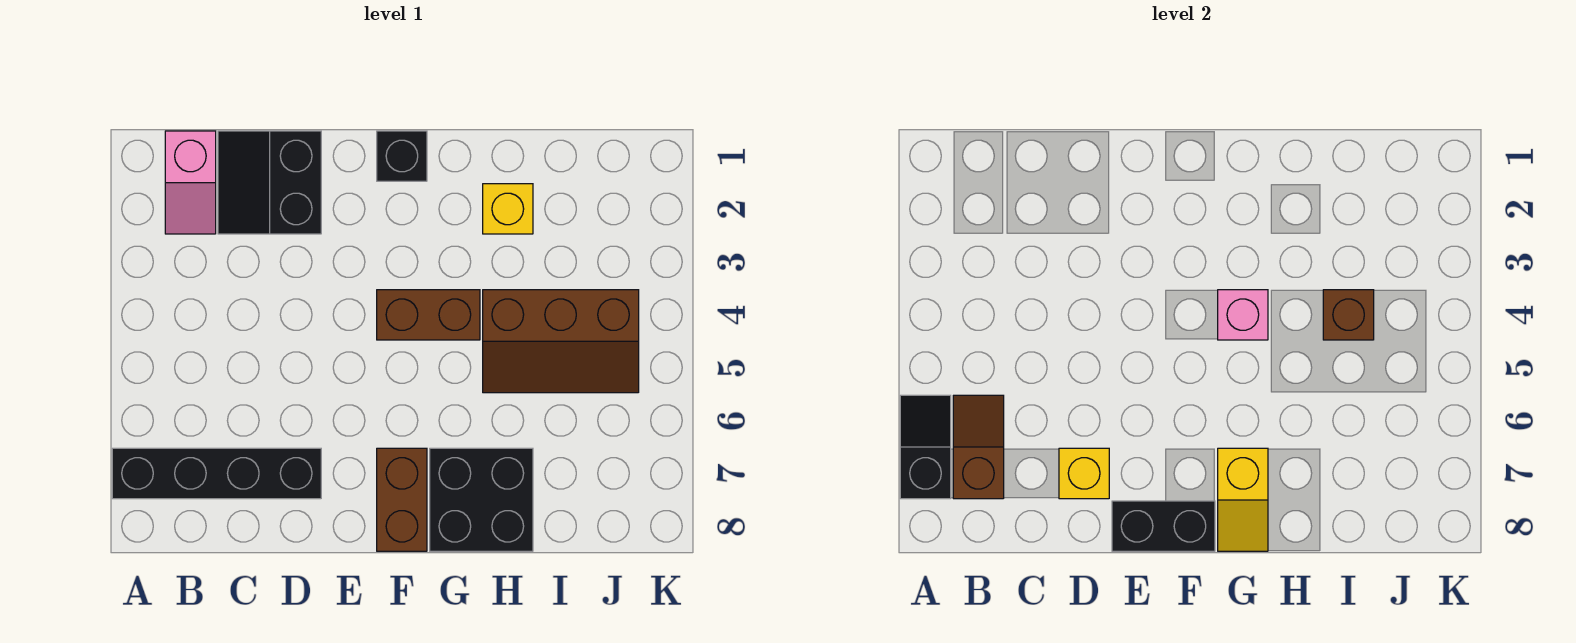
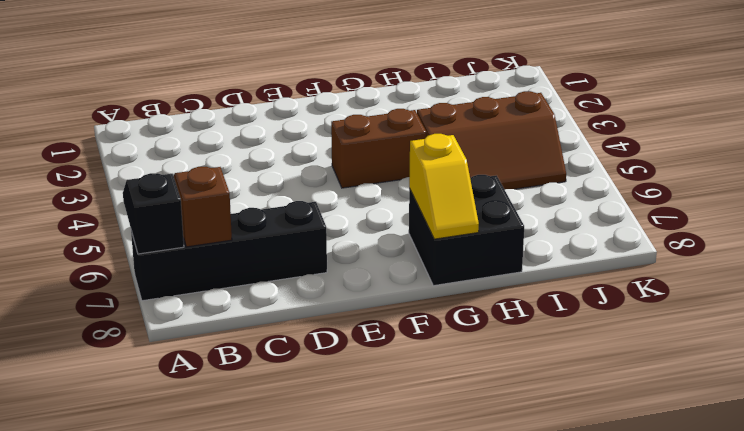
none -> pink 1x2 slope [165,131,216,234]
none -> black 2x2 slope [218,131,321,234]
none -> black 1x1 brick [377,131,427,181]

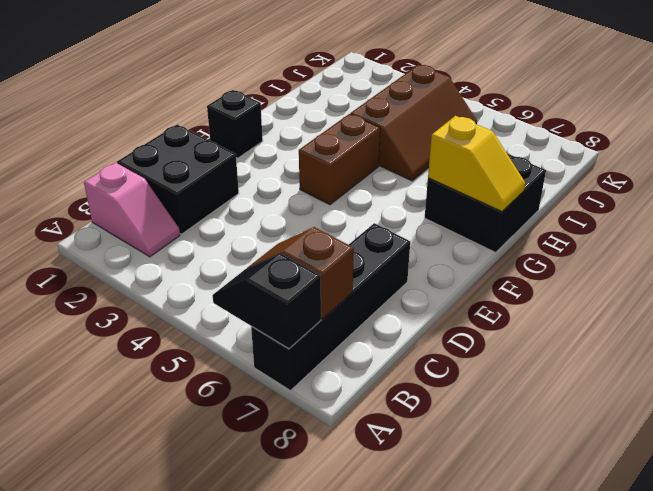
black 2x2 brick [117,125,239,234] -> black 2x2 slope [218,131,321,234]
none -> brown 1x2 brick [377,448,427,551]
none -> yellow 1x1 brick [483,184,533,234]
none -> yellow 1x1 brick [1059,448,1109,499]

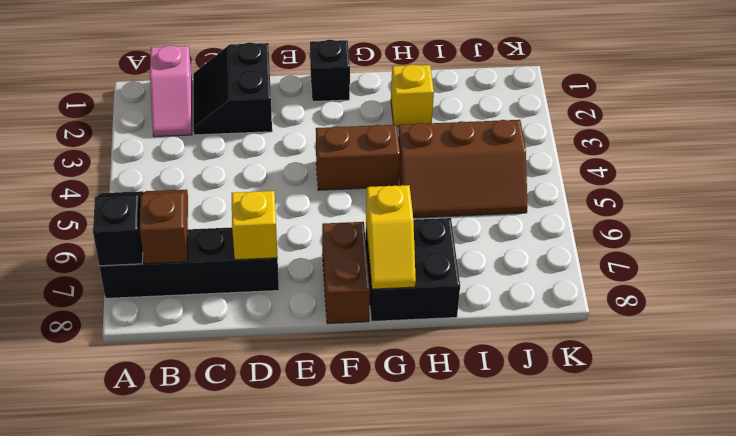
none -> black 1x2 brick [1112,501,1215,551]
none -> pink 1x1 brick [1218,290,1268,340]
none -> brown 1x1 brick [1323,290,1374,340]

